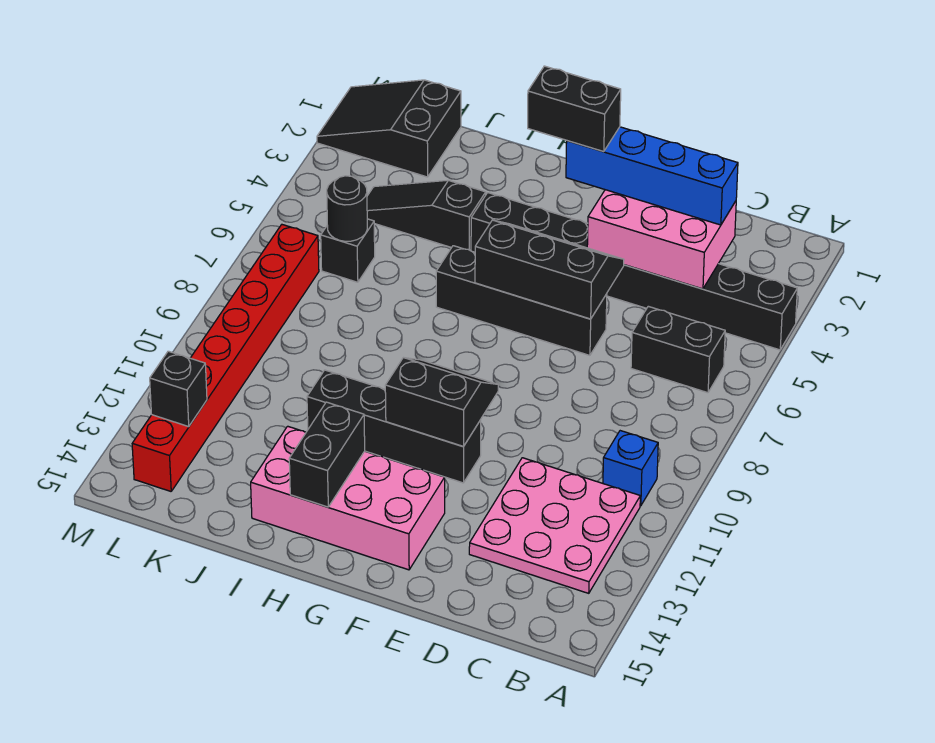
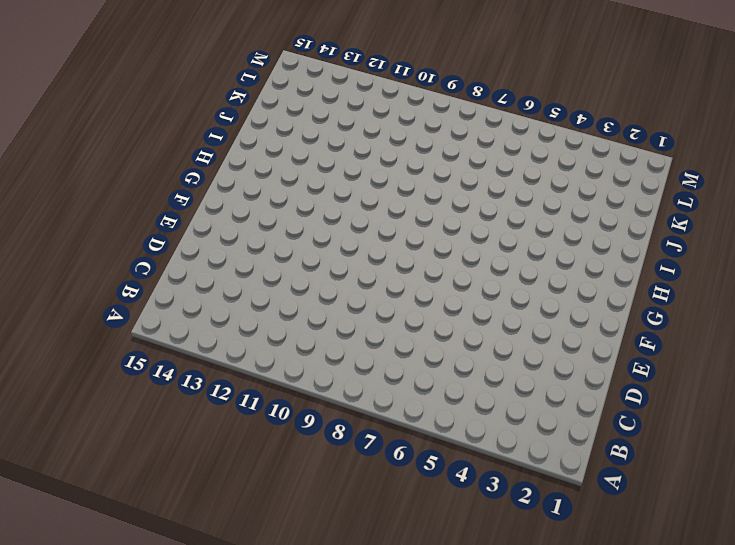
none -> black 1x8 brick [471,193,797,350]
none -> black 1x2 brick [631,306,725,393]
none -> blue 1x1 brick [603,431,658,506]

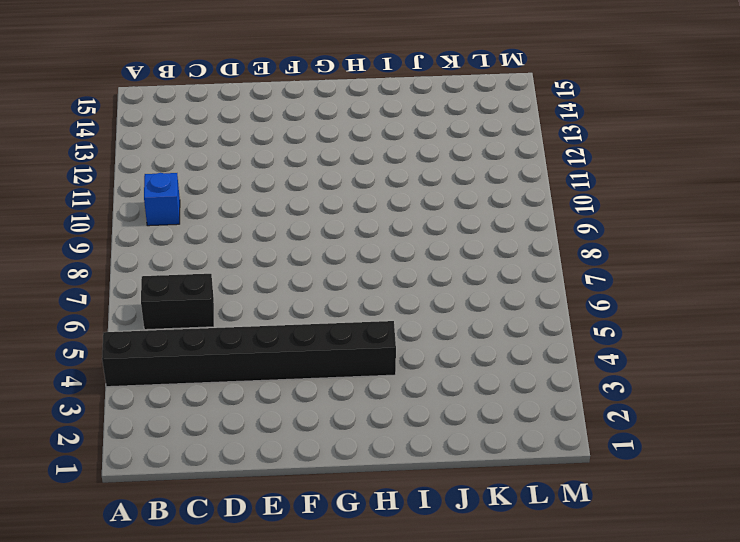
none -> pink 3x3 plate [469,458,640,593]
none -> black 1x4 brick [436,246,607,355]
none -> black 1x4 brick [307,370,481,483]

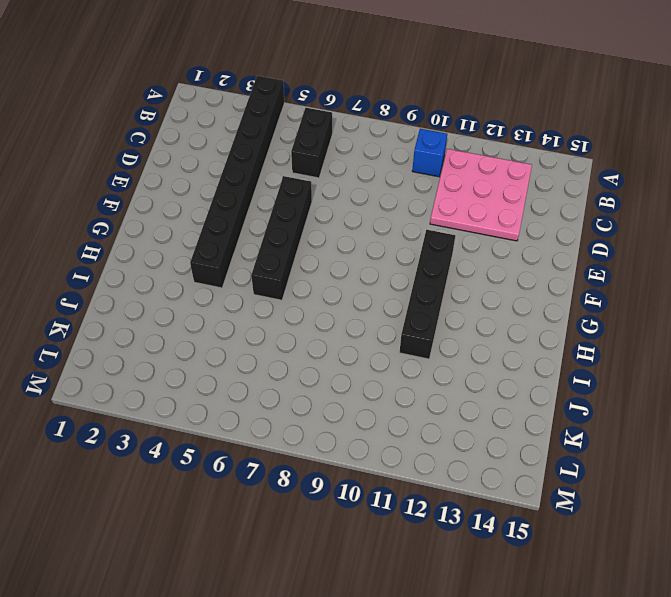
none -> pink 2x4 brick [251,426,445,570]
none -> black 1x3 slope [367,180,486,251]
none -> black 2x3 slope [317,80,461,177]

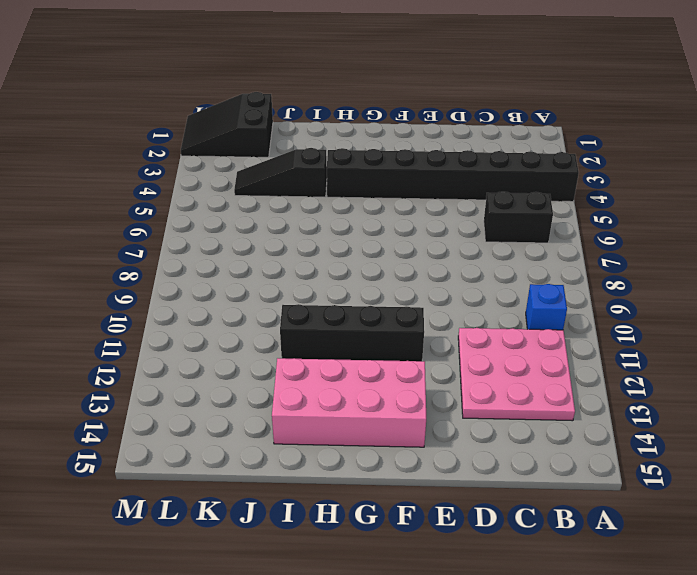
none -> black 1x4 brick [436,246,607,355]
none -> black 1x1 brick [321,219,375,282]
none -> red 1x8 brick [132,225,319,491]

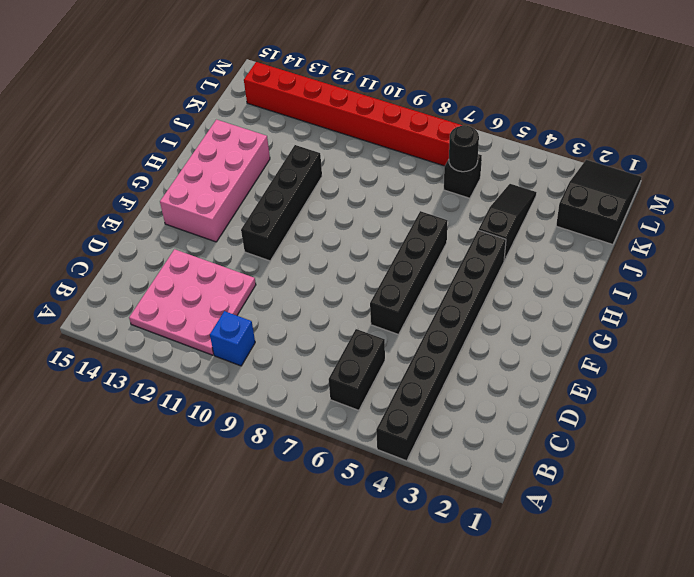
none -> pink 2x3 brick [587,190,736,289]
none -> black 2x3 slope [475,220,624,319]
none -> black 2x2 slope [385,358,498,447]

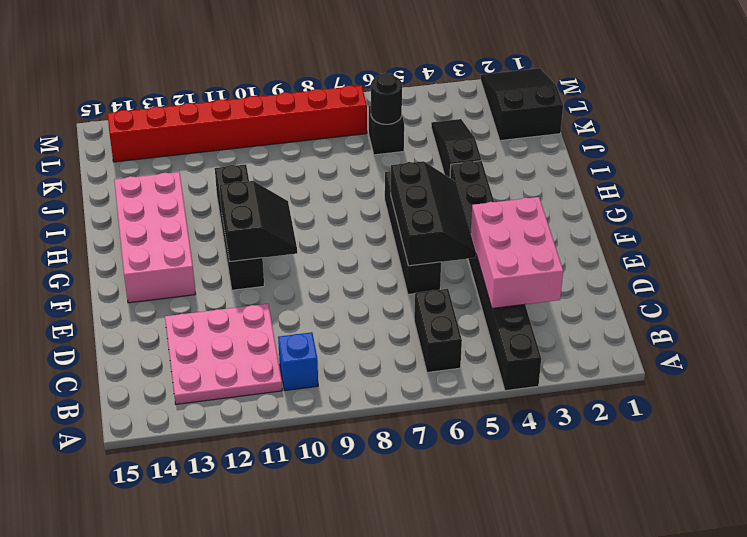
none -> black 1x2 brick [289,402,365,507]
none -> black 1x1 brick [150,351,207,427]
none -> blue 1x4 brick [566,127,738,225]

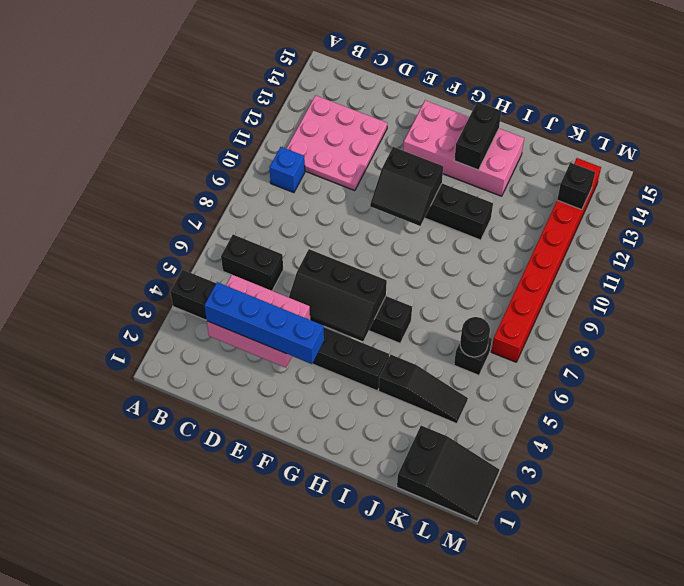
none -> black 1x2 brick [528,66,621,152]

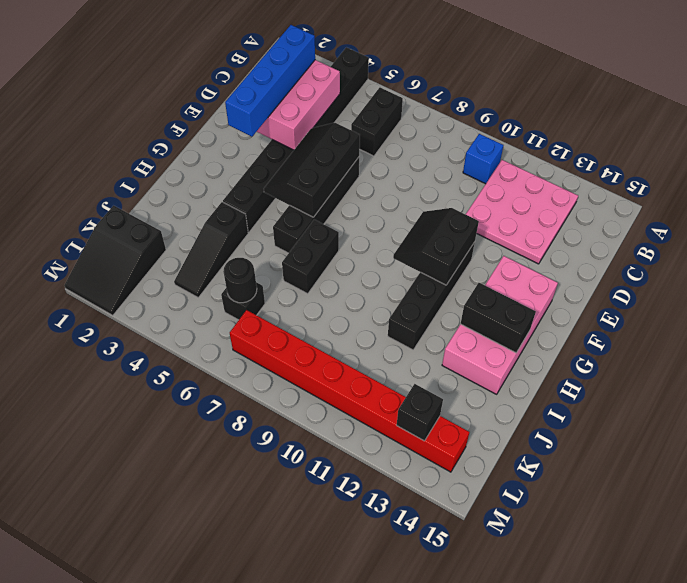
black 1x2 brick [282,220,339,294] -> black 1x2 brick moved to [528,66,621,152]

